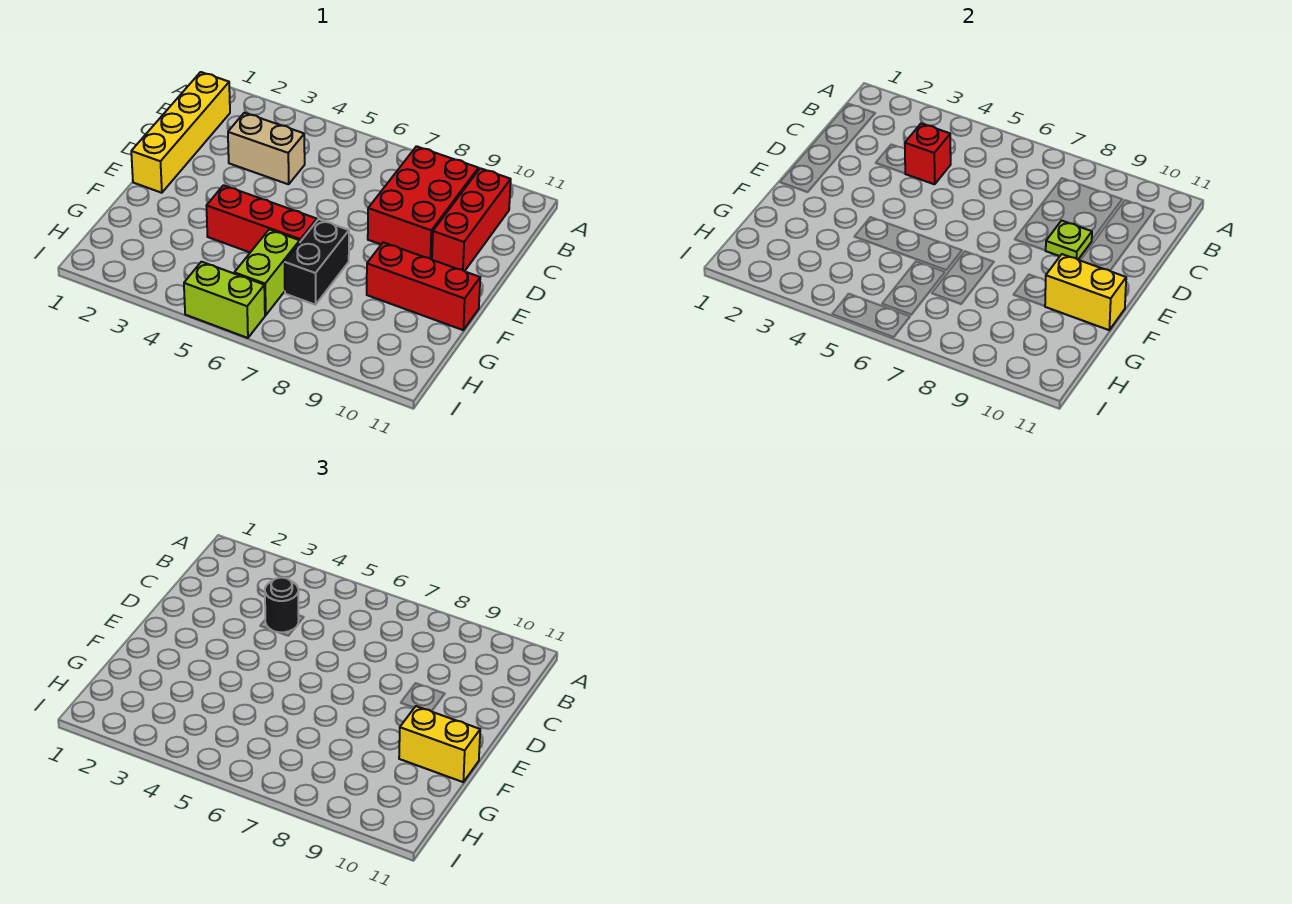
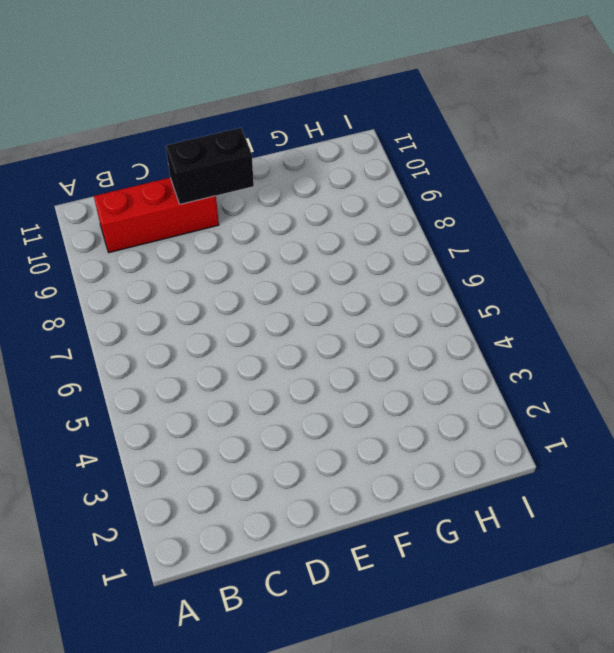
black 1x2 brick [166,128,254,204] -> black 1x2 brick moved to [285,219,349,305]
none -> yellow 1x4 brick [131,72,230,193]
none -> red 2x3 brick [368,146,478,260]
none -> tan 1x2 brick [228,113,305,184]

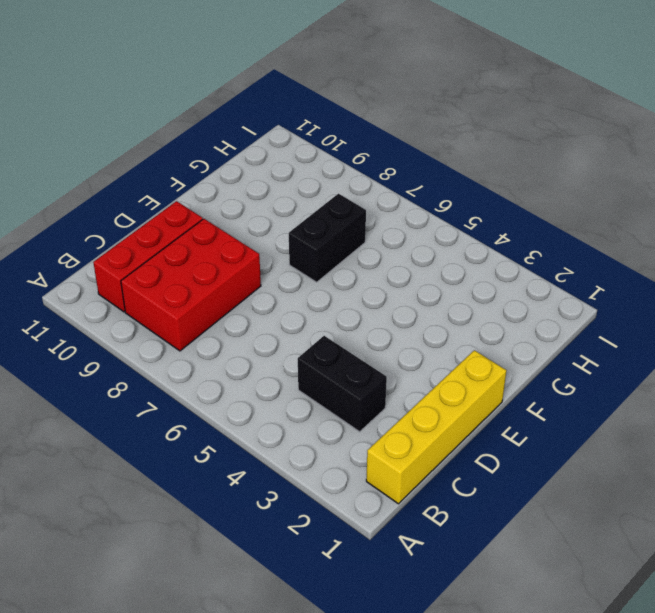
black 1x2 brick [298,336,387,432] -> tan 1x2 brick [228,113,305,184]
none -> red 1x3 brick [206,185,317,252]
none -> red 1x3 brick [367,242,480,330]
none -> lime 1x2 brick [234,229,300,315]

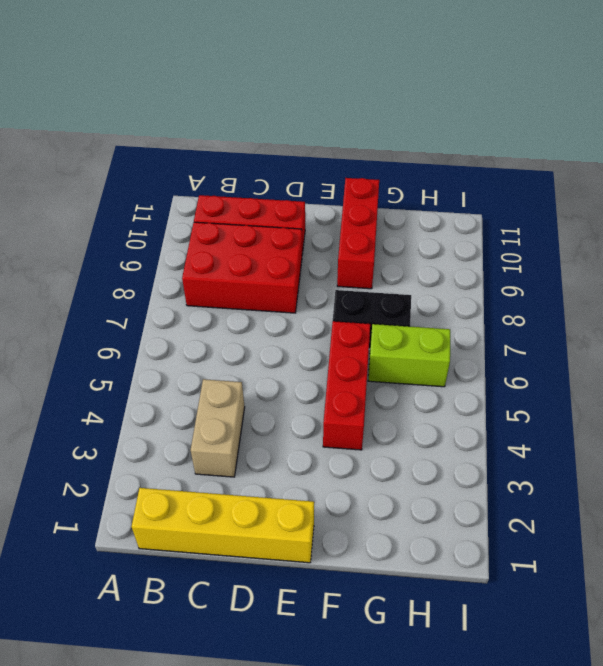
none -> lime 1x2 brick [184,262,265,338]
none -> red 1x1 brick [905,123,951,184]
none -> lime 1x1 plate [1045,221,1092,260]

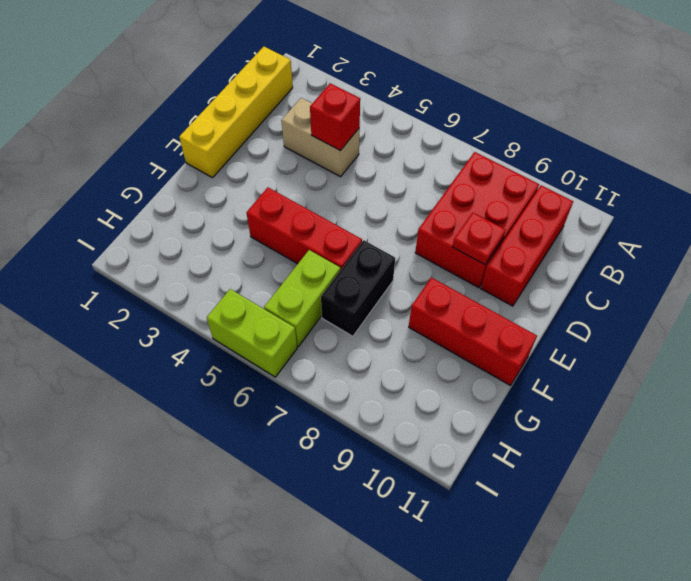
red 1x1 plate [452,213,505,264] -> lime 1x1 plate [1045,221,1092,260]
none -> yellow 1x2 brick [1045,254,1126,330]
none -> black 1x1 round brick [265,578,299,632]
none -> yellow 1x2 brick [399,706,480,782]

